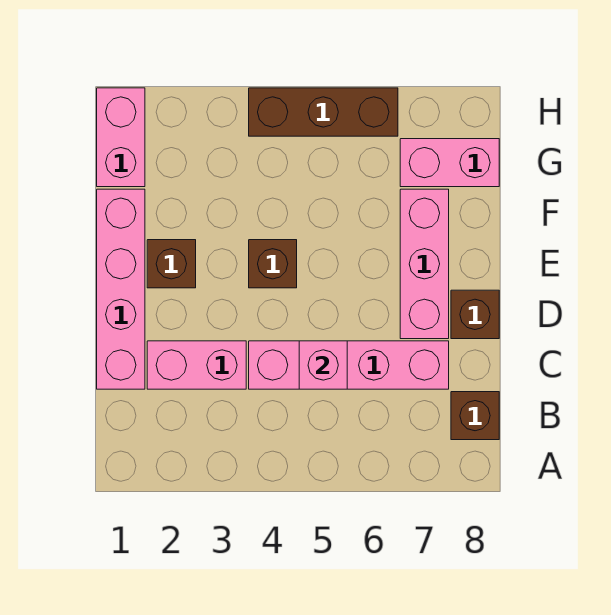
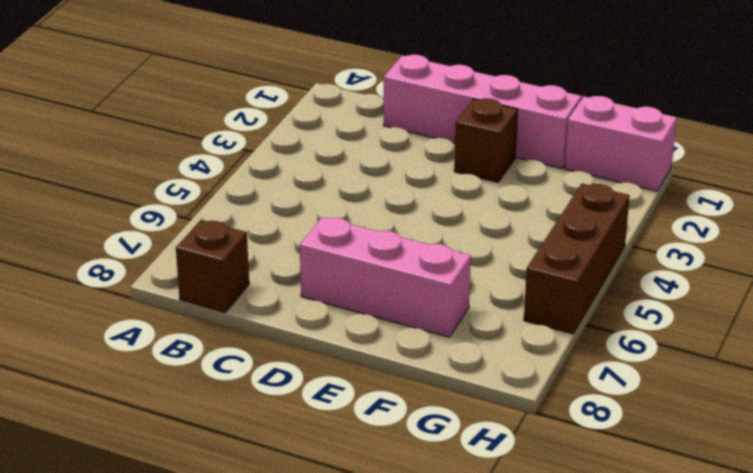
none -> pink 1x2 brick [147,341,246,389]
none -> pink 1x4 brick [249,341,449,389]
none -> brown 1x1 brick [451,290,499,339]

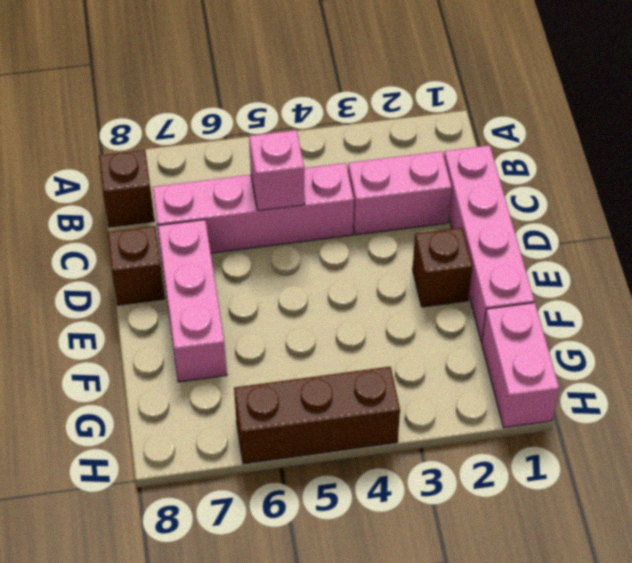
none -> brown 1x1 brick [249,240,297,288]
none -> pink 1x2 brick [400,139,499,187]

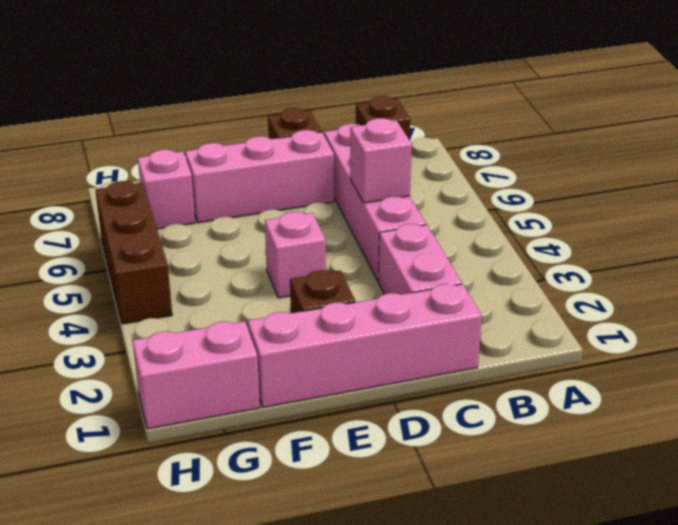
pink 1x1 brick [265,212,326,298] -> brown 1x1 brick [249,240,297,288]
pink 1x1 brick [138,150,195,229] -> pink 1x2 brick [400,139,499,187]

